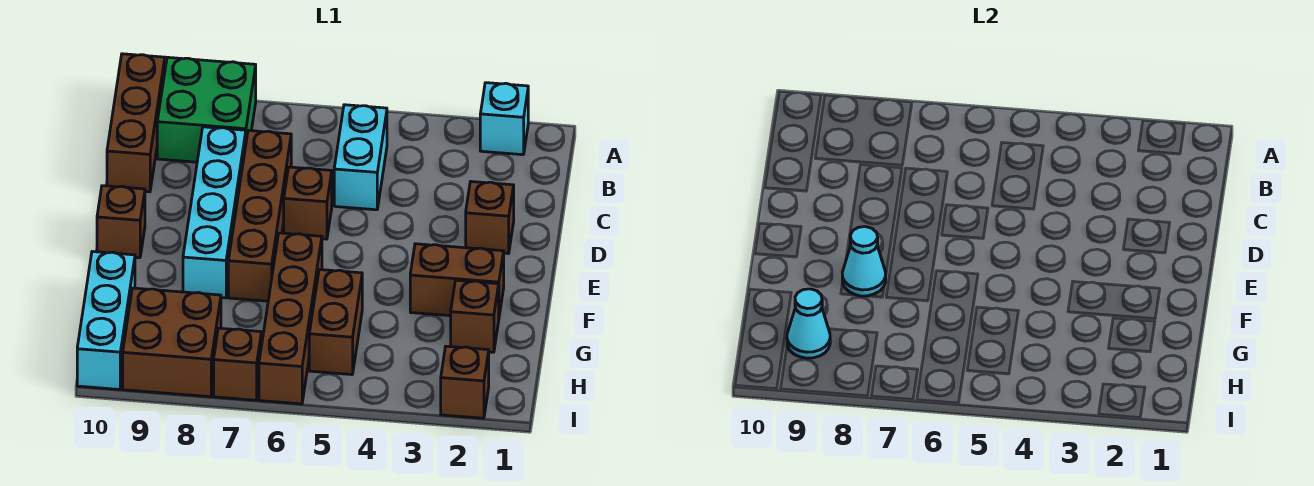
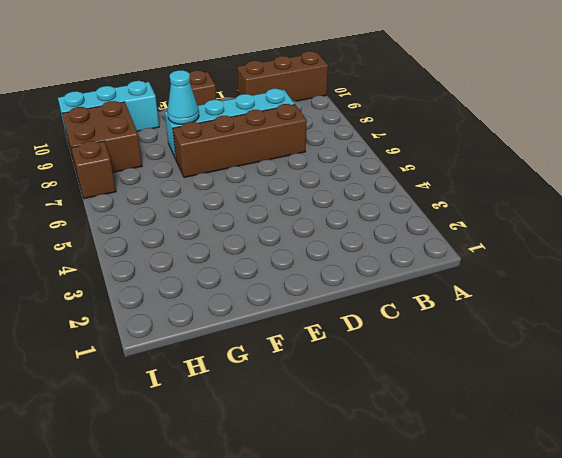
none -> cyan 1x1 brick [480,83,528,155]
none -> green 2x2 brick [157,57,256,162]
none -> cyan 1x2 brick [334,105,387,210]

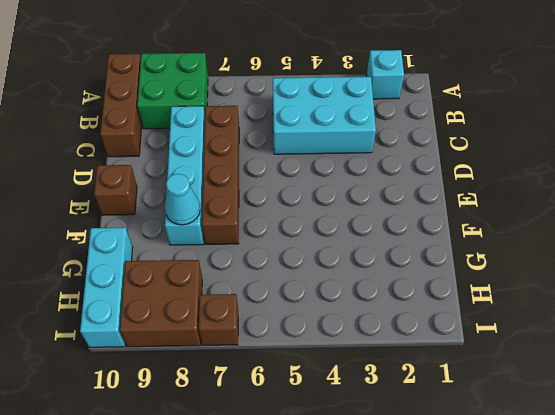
cyan 2x3 brick [273,77,376,154] -> cyan 1x2 brick [334,105,387,210]
none -> brown 1x1 brick [466,182,514,254]
none -> brown 1x1 brick [284,167,332,239]
none -> brown 1x2 brick [410,244,504,316]

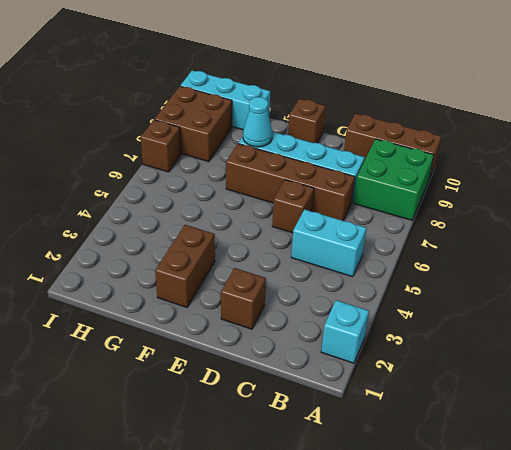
none -> brown 1x4 brick [259,233,322,404]
none -> brown 1x1 brick [451,280,499,352]
none -> brown 1x2 brick [309,270,362,375]

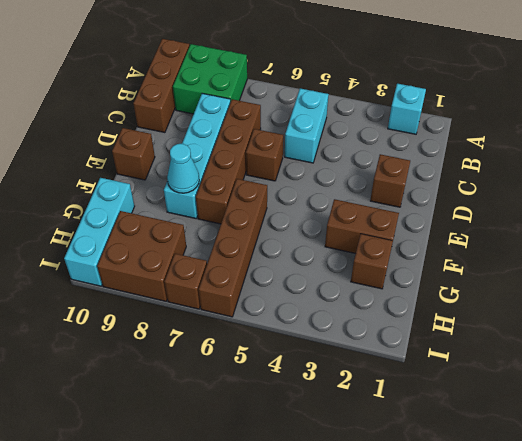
none -> brown 1x2 brick [309,270,362,375]
none -> brown 1x1 brick [441,346,489,418]
none -> cyan 1x1 cone [787,289,830,358]

